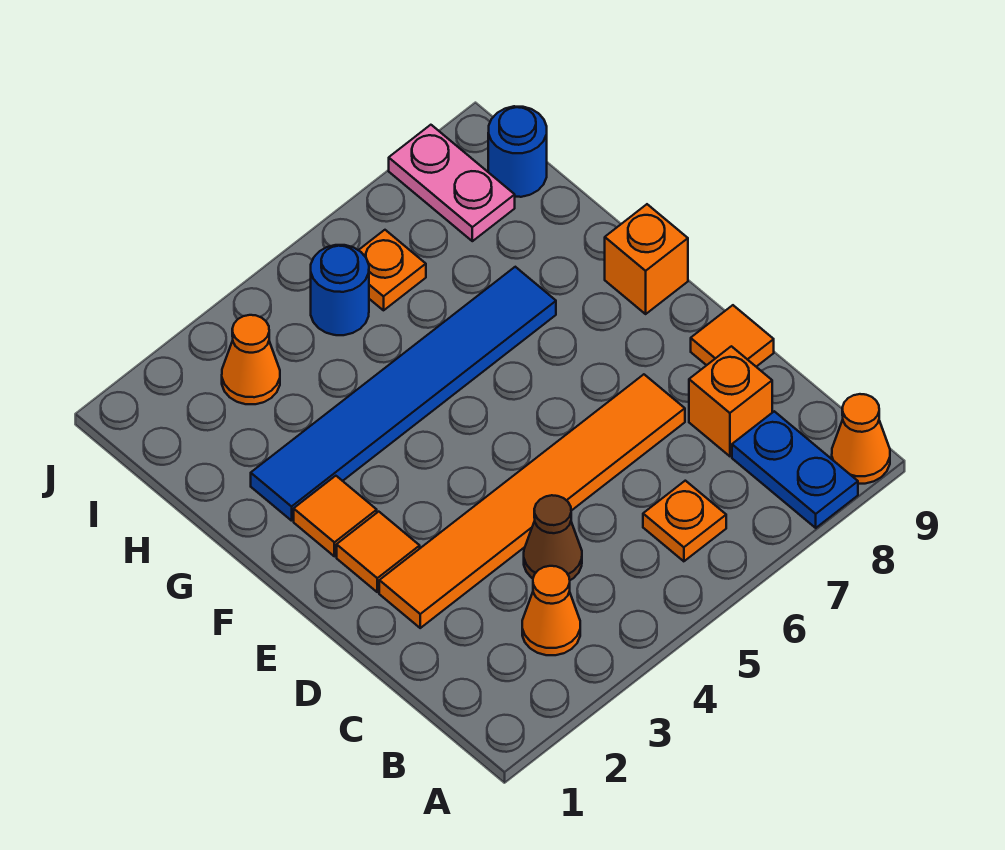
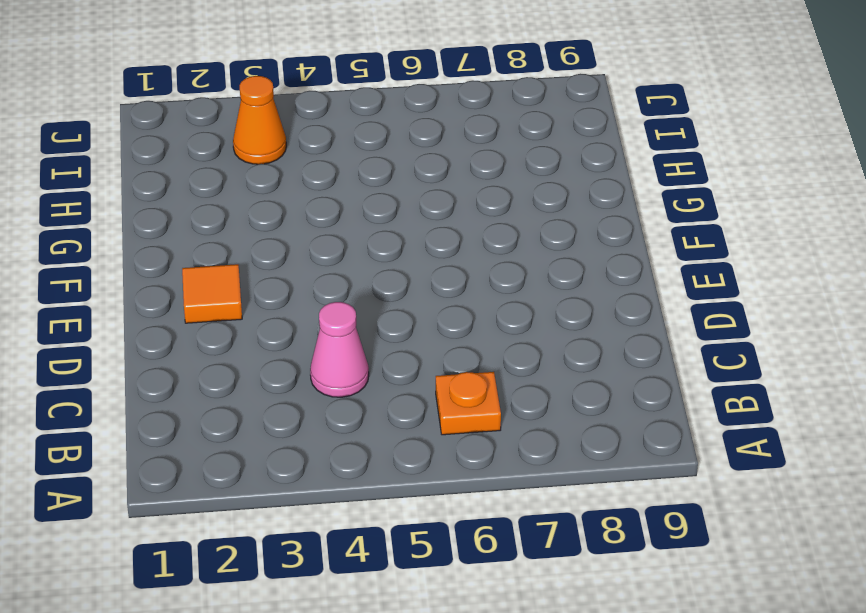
pink 1x1 cone [310,302,369,397] -> brown 1x1 cone [524,495,582,580]
none -> blue 1x2 plate [732,411,858,528]
none -> orange 1x1 cone [832,394,890,484]
none -> orange 1x1 cone [522,566,580,655]

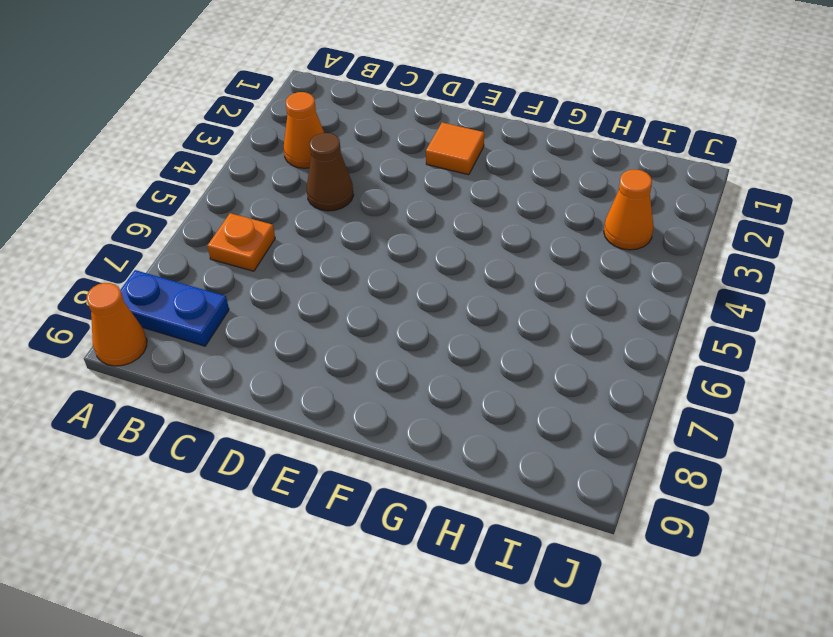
none -> orange 1x1 brick [689,346,772,456]
none -> orange 1x6 tile [379,374,685,628]
none -> orange 1x1 tile [691,305,774,367]

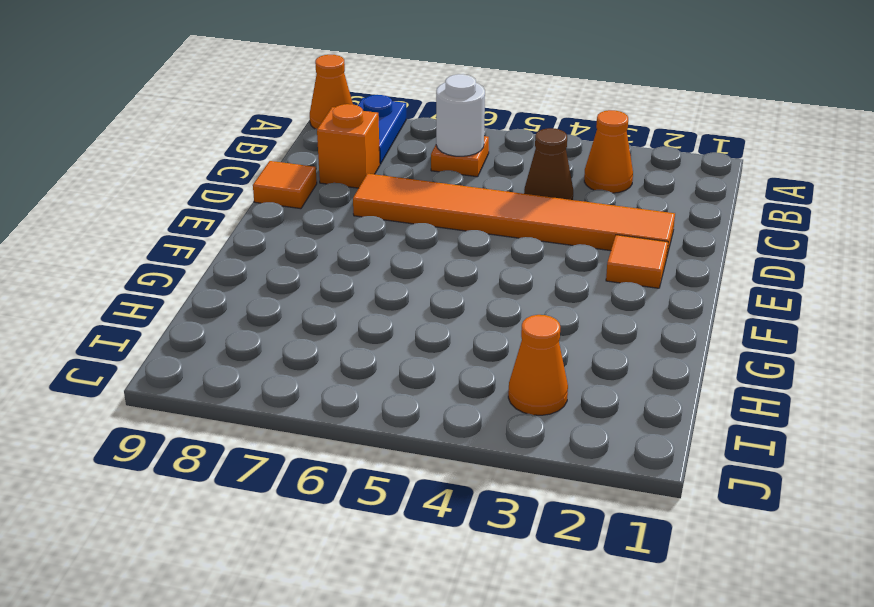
white 1x1 round brick [436,74,485,156] -> none
none -> orange 1x1 tile [294,476,377,556]
none -> orange 1x1 brick [605,204,688,314]
none -> blue 1x6 tile [251,267,556,521]

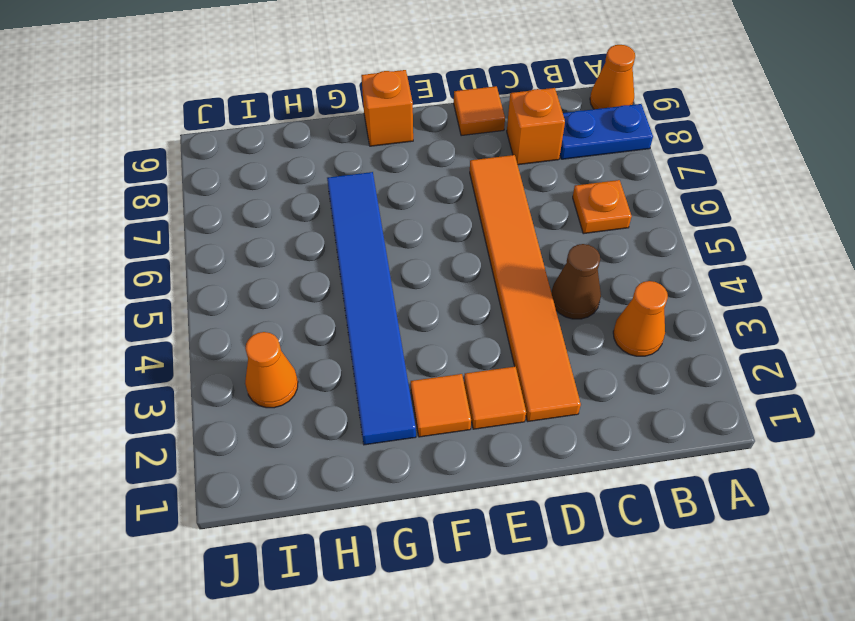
none -> blue 1x1 round brick [311,245,369,335]
none -> orange 1x1 plate [359,230,426,310]
none -> pink 1x2 plate [389,125,515,241]

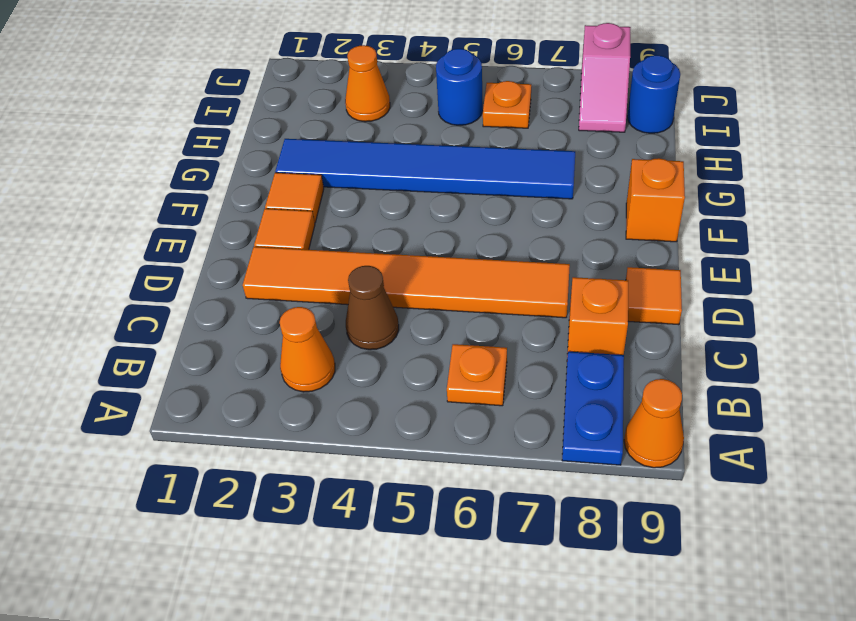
pink 1x2 slope [579,23,631,132] -> pink 1x2 plate [389,125,515,241]

